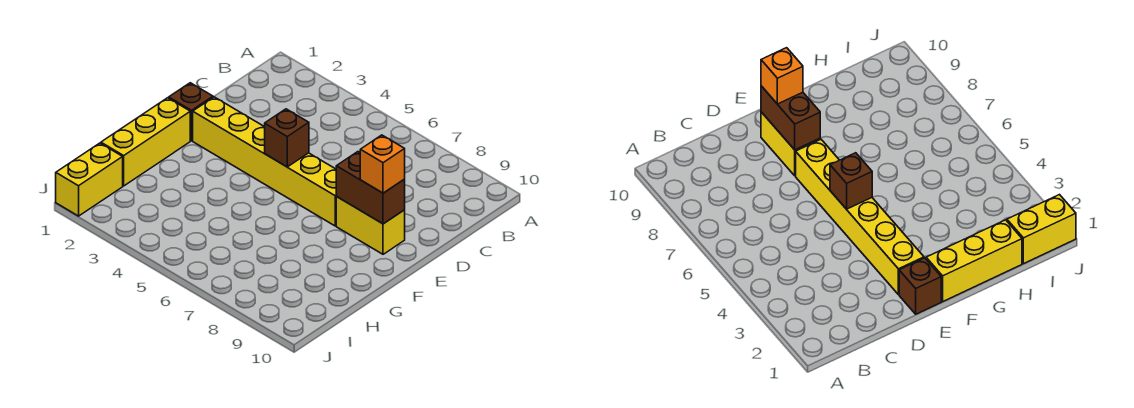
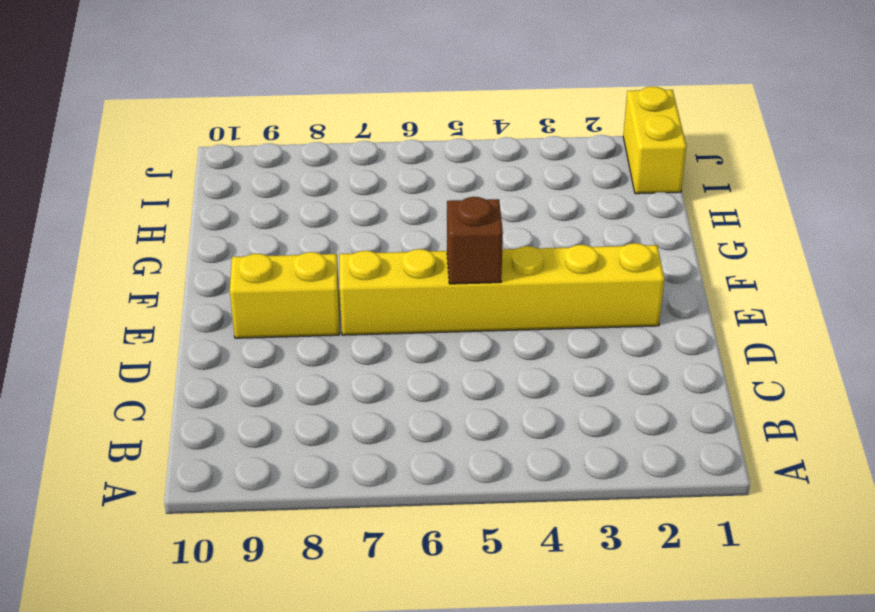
none -> brown 1x1 brick [169,83,213,141]
none -> yellow 1x3 brick [101,98,190,186]

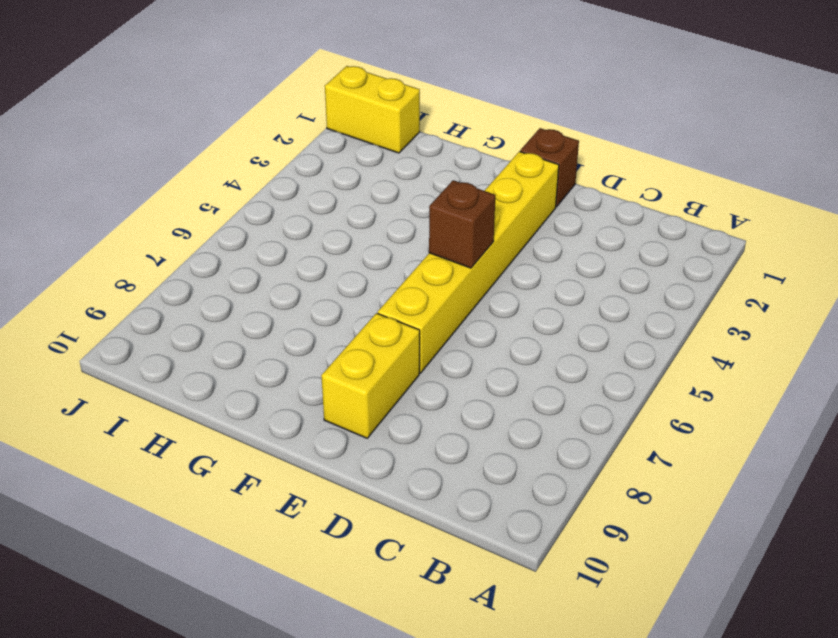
none -> yellow 1x3 brick [101,98,190,186]
none -> brown 1x2 brick [336,152,405,224]

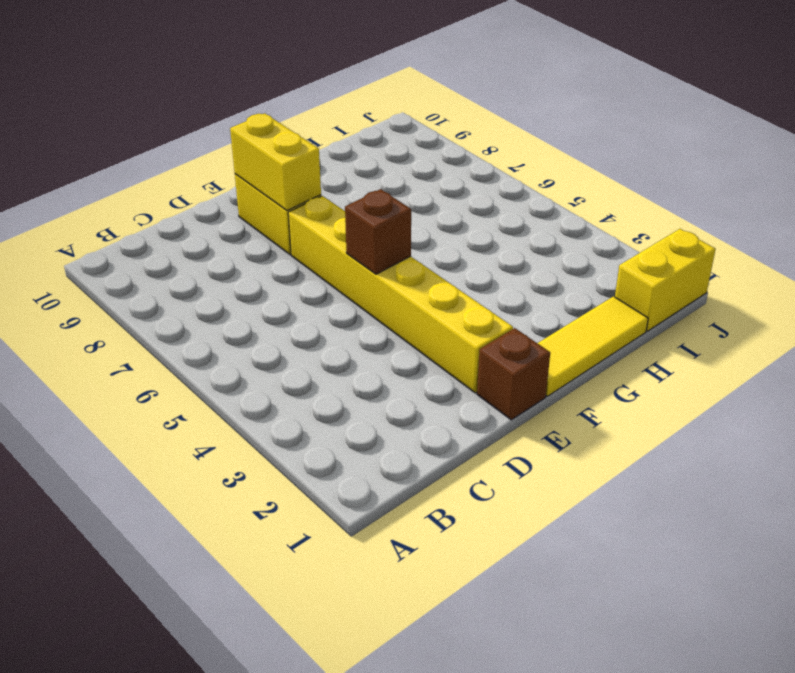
yellow 1x2 brick [230,113,321,210] -> brown 1x2 brick [336,152,405,224]
yellow 1x3 tile [538,296,648,396] -> yellow 1x3 brick [101,98,190,186]
none -> orange 1x1 brick [360,135,405,193]

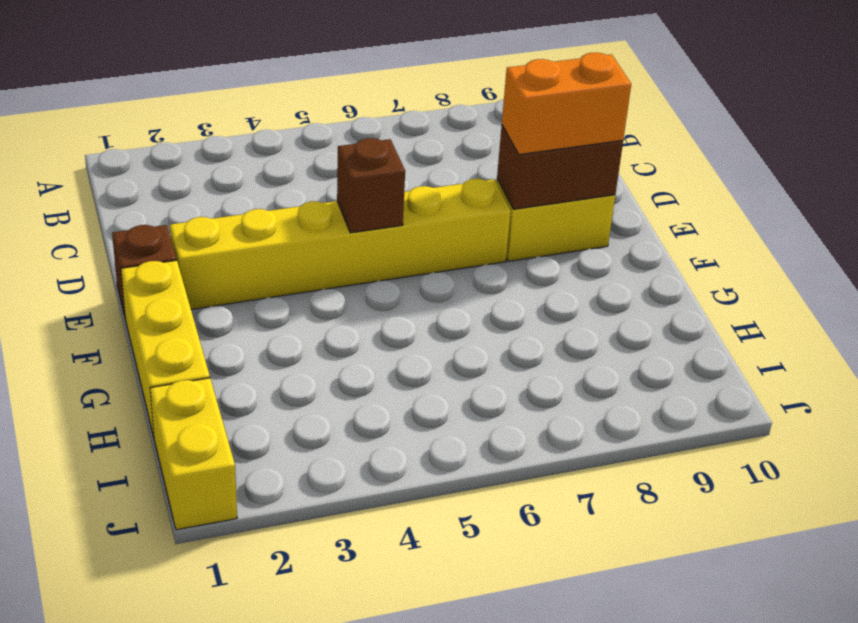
orange 1x2 brick [502,53,631,155] -> orange 1x1 brick [360,135,405,193]

